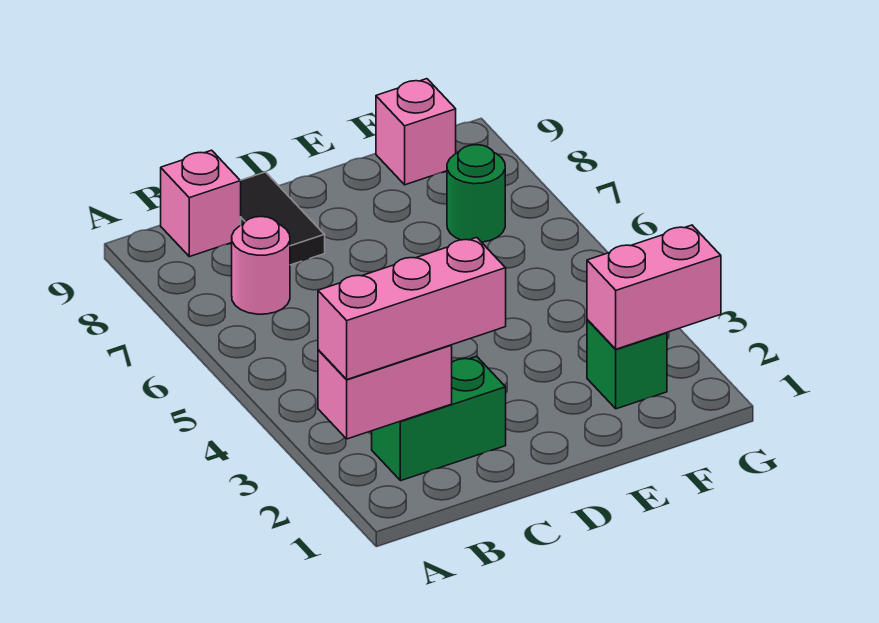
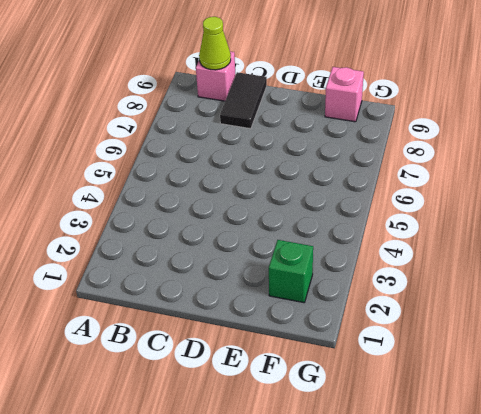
lime 1x1 cone [199,17,231,70] -> none
none -> green 1x2 brick [372,356,506,481]
none -> pink 1x1 round brick [232,217,290,314]

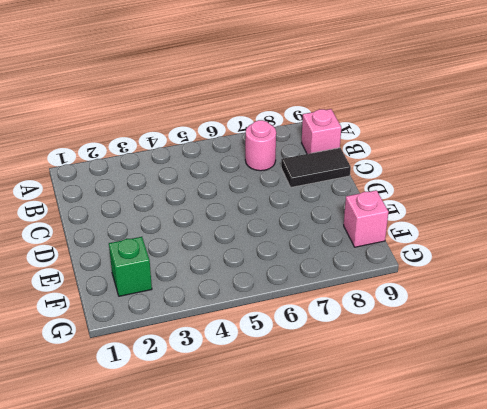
none -> green 1x2 brick [372,356,506,481]
none -> green 1x1 round brick [447,145,505,242]

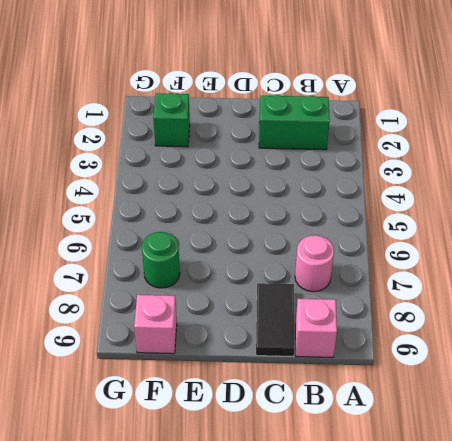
none -> pink 1x2 brick [318,345,452,439]
none -> pink 1x2 brick [587,225,721,349]

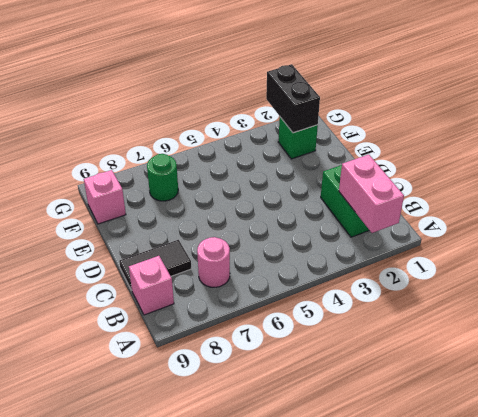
black 1x2 brick [266,64,320,133] -> pink 1x2 brick [587,225,721,349]
none -> pink 1x3 brick [318,237,506,379]

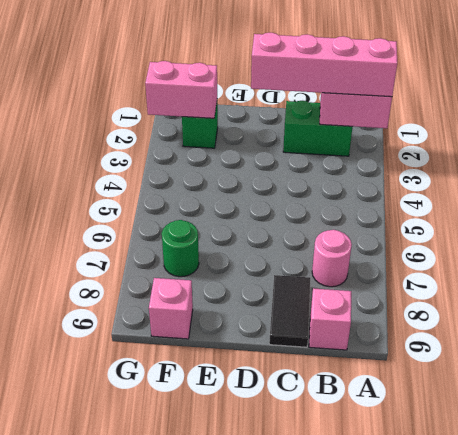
pink 1x4 brick [251,33,397,97] -> pink 1x3 brick [318,237,506,379]

